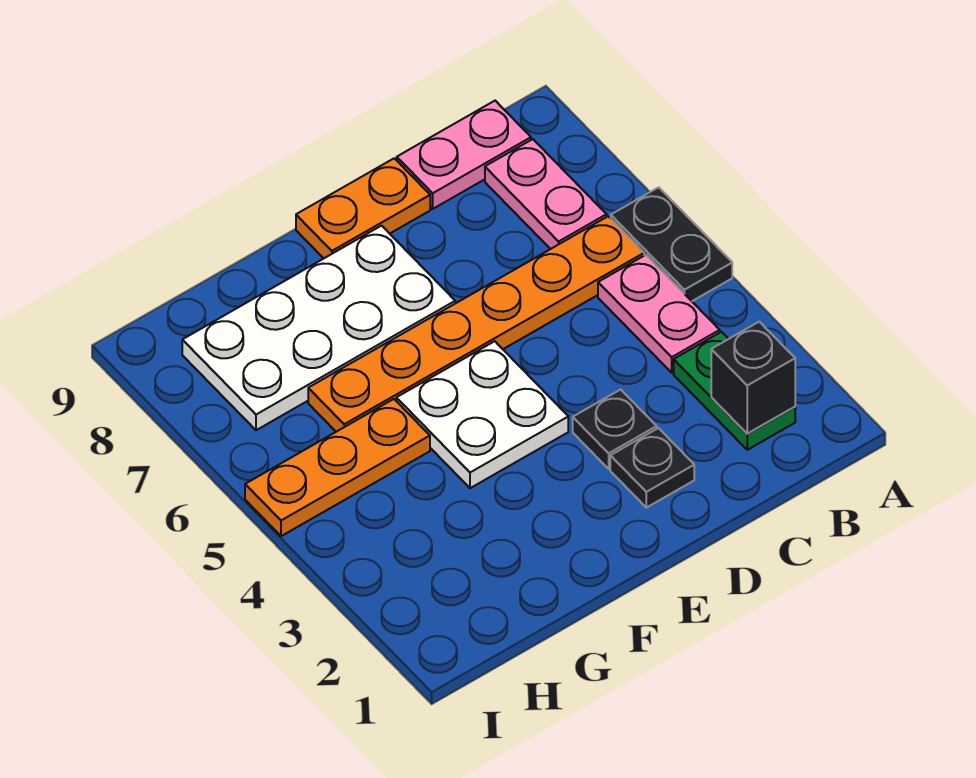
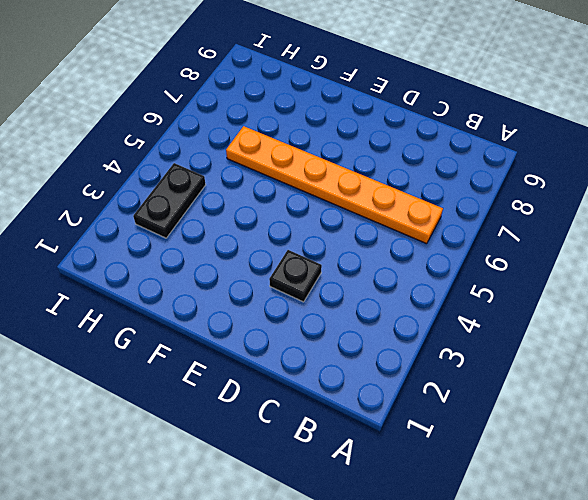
black 1x2 plate [133,163,206,238] -> black 1x2 plate moved to [611,187,732,301]
none -> green 1x2 plate [674,332,795,450]
none -> pink 1x2 plate [598,255,720,373]
none -> pink 1x2 plate [485,139,607,249]

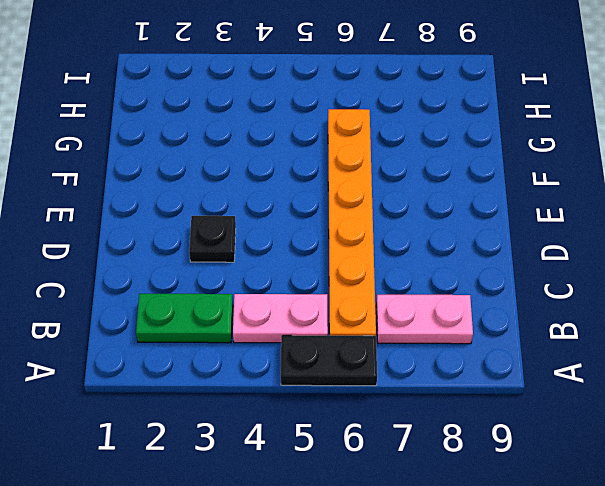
none -> pink 1x2 plate [397,101,531,209]
none -> black 1x1 plate [610,428,694,508]
none -> orange 1x2 plate [296,158,430,258]

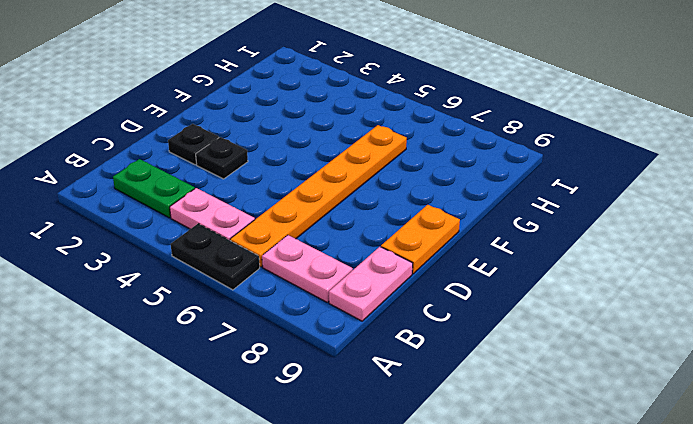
none -> white 2x2 plate [396,341,568,488]
none -> white 2x4 plate [182,226,455,430]
none -> orange 1x3 plate [245,399,430,536]

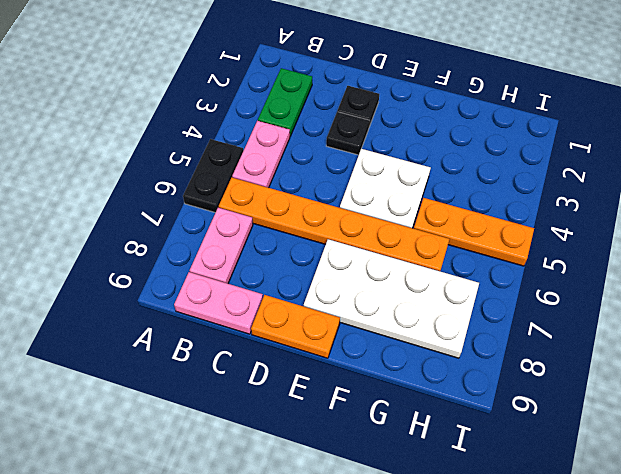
none -> black 1x1 brick [711,322,795,434]

